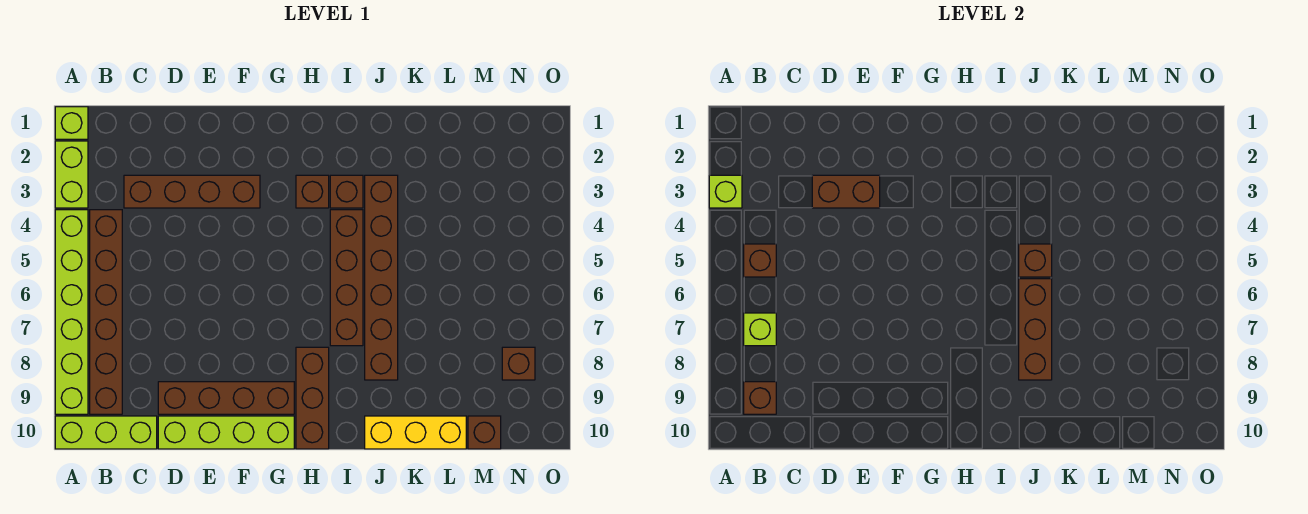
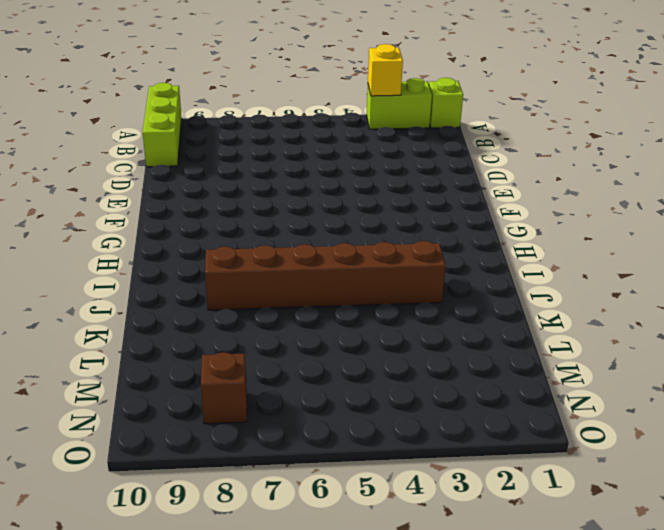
yellow 1x1 brick [368,44,403,96] -> lime 1x1 brick [709,175,742,208]
none -> lime 1x6 brick [55,210,88,414]
none -> brown 1x6 brick [90,210,122,414]
none -> brown 1x4 brick [124,175,260,208]

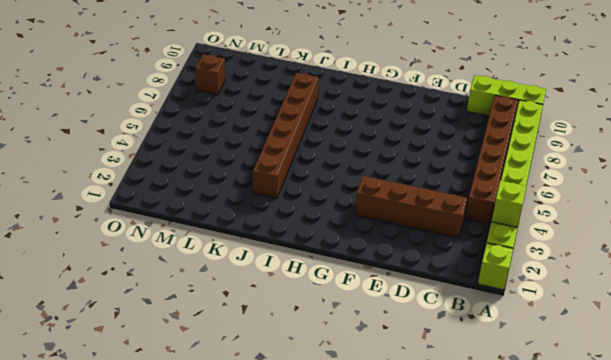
none -> brown 1x4 brick [158,382,294,414]
none -> lime 1x4 brick [158,416,294,449]
none -> brown 1x1 brick [296,175,329,208]

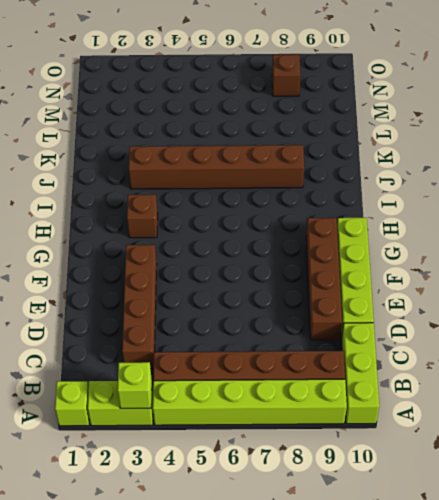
none -> brown 1x3 brick [296,347,329,449]
none -> brown 1x1 brick [330,175,363,208]
none -> brown 1x4 brick [330,210,363,346]

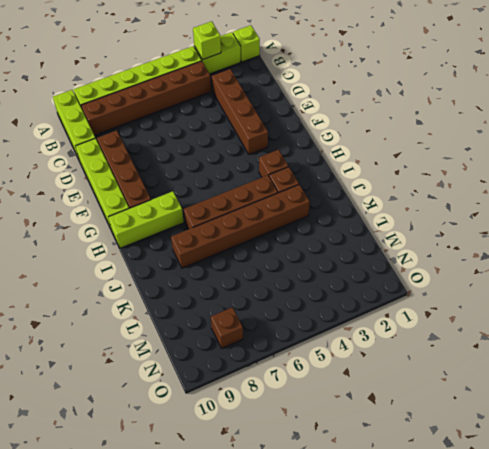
lime 1x3 brick [108,191,184,248] -> brown 1x3 brick [296,347,329,449]
none -> yellow 1x3 brick [365,416,466,449]
none -> brown 1x1 brick [468,416,501,449]
none -> brown 1x1 brick [744,244,776,277]

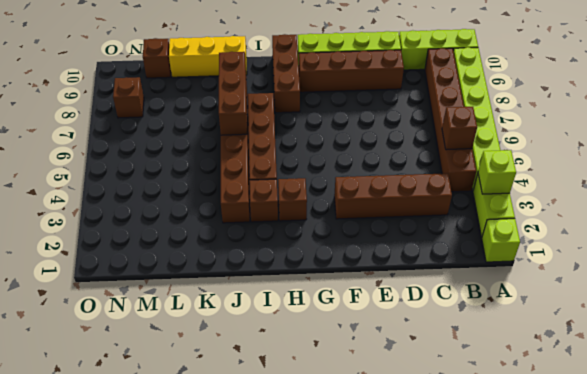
none -> lime 1x1 brick [744,313,776,346]
none -> brown 1x1 brick [744,382,776,414]
none -> brown 1x2 brick [812,175,880,208]

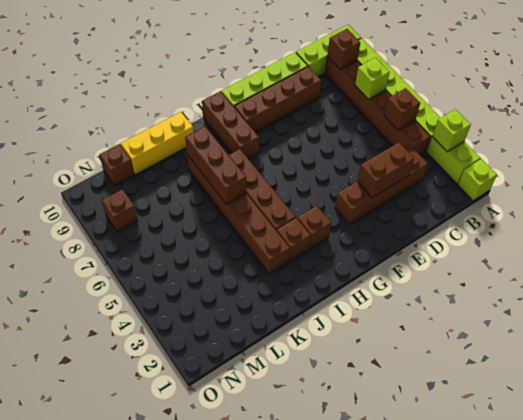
none -> brown 1x1 brick [1019,244,1052,277]

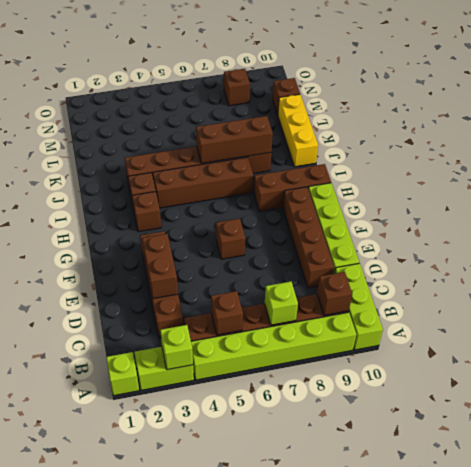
brown 1x1 brick [216,219,245,259] -> brown 1x1 brick moved to [1019,244,1052,277]

